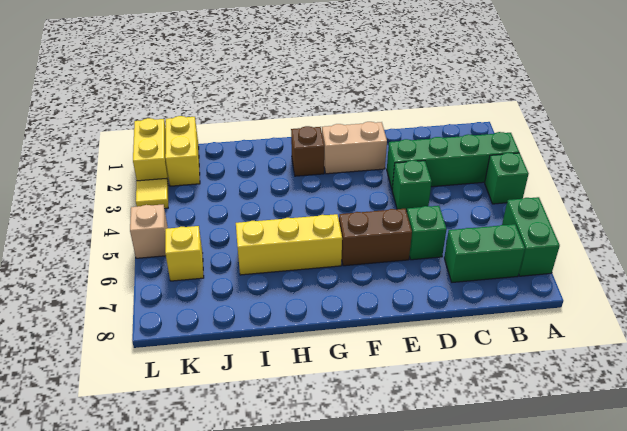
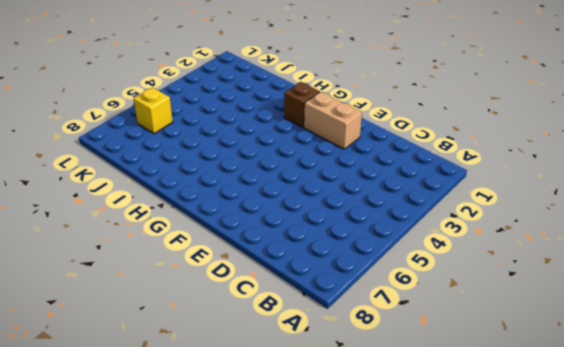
none -> green 1x4 brick [387,132,519,188]
none -> green 1x1 brick [485,153,529,204]
none -> green 1x2 brick [502,197,560,276]

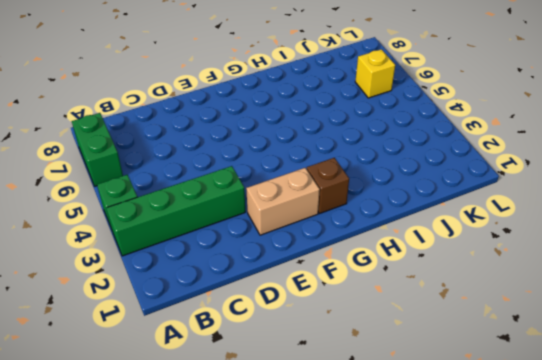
none -> green 1x2 brick [444,224,525,282]
none -> green 1x1 brick [392,160,432,211]
none -> green 1x1 brick [407,206,447,260]

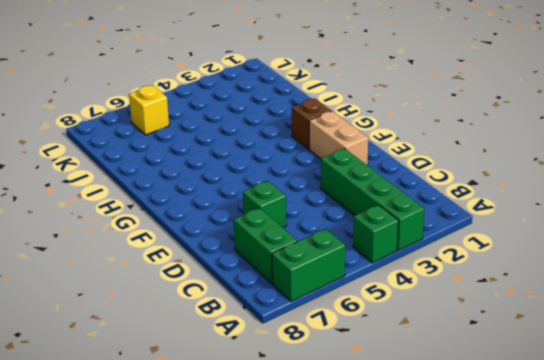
none -> green 1x1 brick [392,160,432,211]
none -> brown 1x2 brick [339,209,412,266]
none -> yellow 1x3 brick [236,214,342,275]

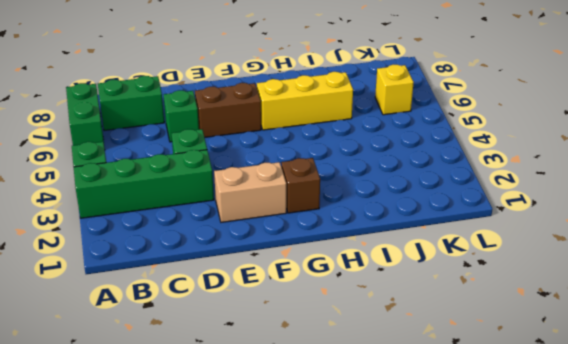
none -> yellow 1x2 brick [165,116,200,186]
none -> yellow 1x2 brick [133,118,168,181]
none -> yellow 1x1 tile [136,178,168,209]

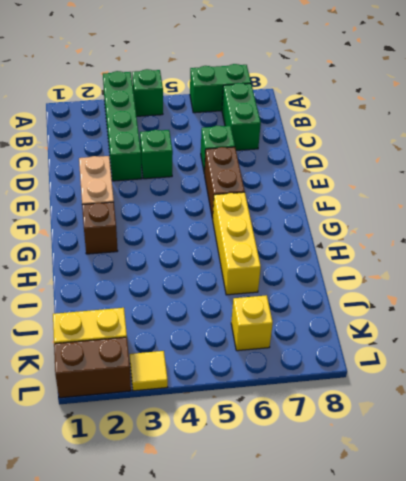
brown 1x2 brick [54,337,131,398] -> yellow 1x2 brick [133,118,168,181]
none -> tan 1x1 brick [130,205,168,258]

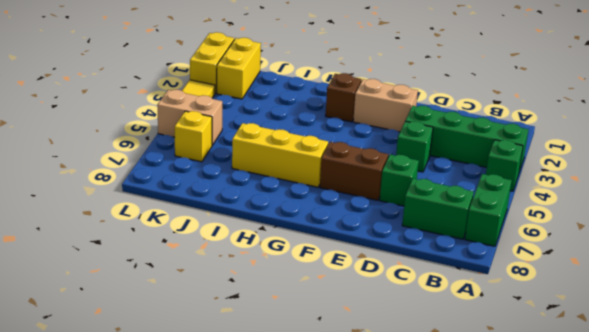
tan 1x2 brick [157,90,222,145] -> tan 1x1 brick [130,205,168,258]

